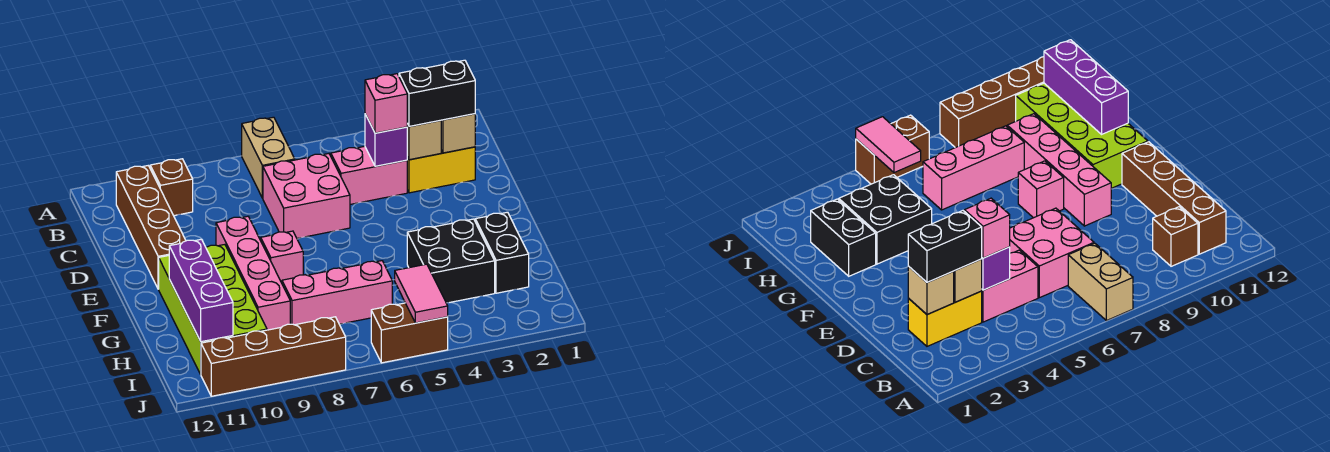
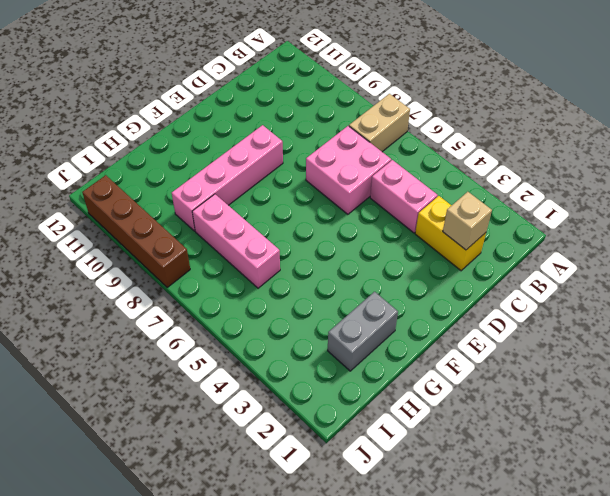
grey 1x2 brick [328,292,398,371] -> black 1x2 brick [475,212,529,293]
none -> brown 1x1 brick [150,159,193,216]
none -> brown 1x4 brick [116,166,186,289]
none -> pink 1x1 brick [261,231,303,283]

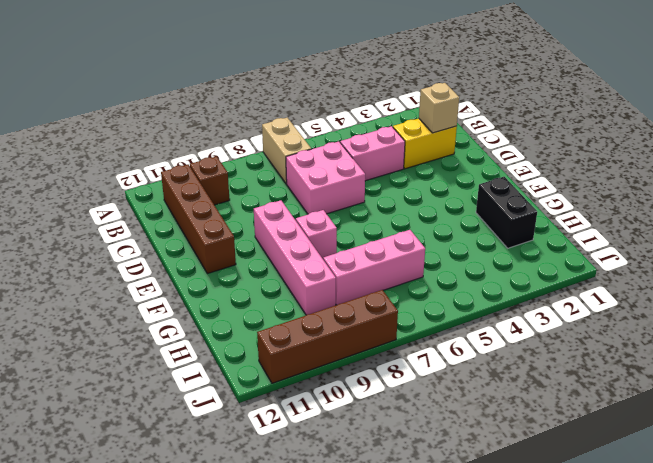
none -> lime 2x4 brick [159,245,267,374]
none -> black 2x2 brick [407,219,495,303]
none -> brown 1x2 brick [371,303,448,363]

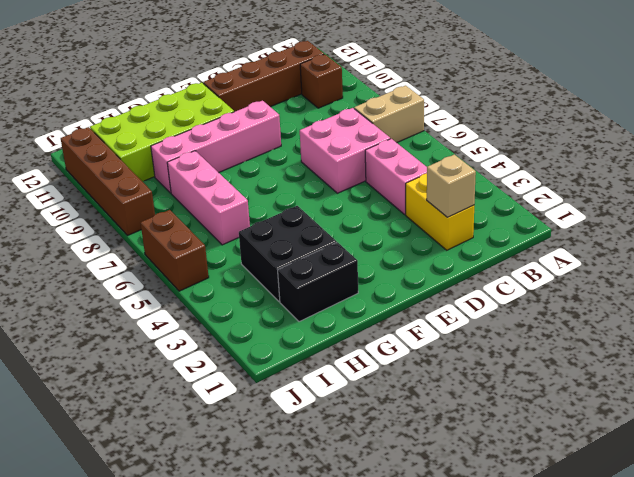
none -> pink 1x1 brick [261,231,303,283]
none -> tan 1x1 brick [407,120,441,160]
none -> purple 1x1 brick [365,114,407,166]

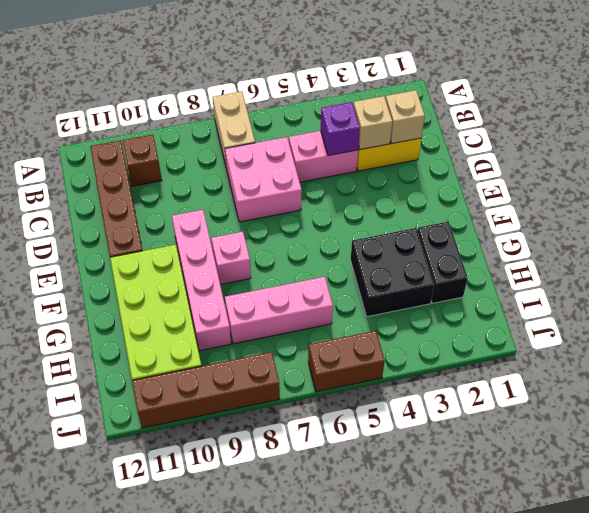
none -> purple 1x3 brick [169,239,233,342]
none -> pink 1x2 tile [395,264,448,323]
none -> black 1x2 brick [399,60,475,126]

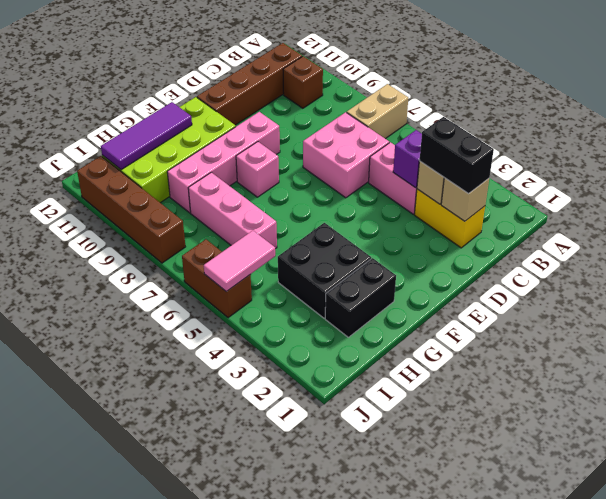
purple 1x3 tile [101,102,192,170] -> purple 1x3 brick [169,239,233,342]
none -> pink 1x1 brick [365,74,407,133]

